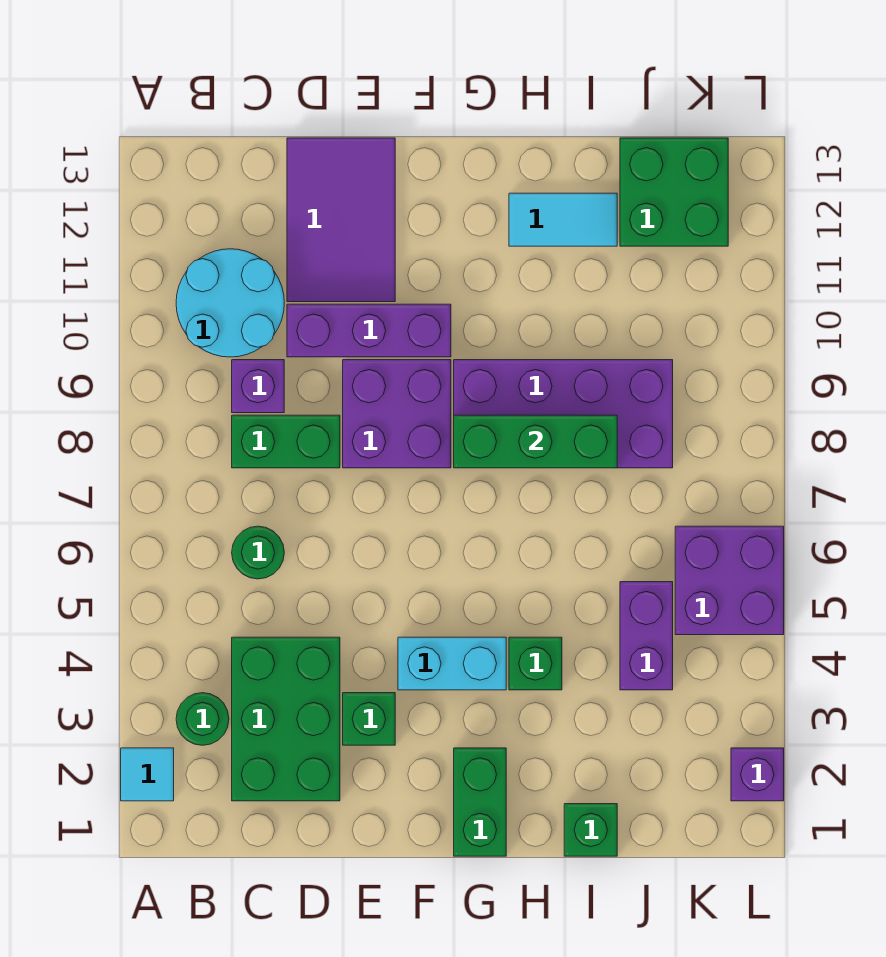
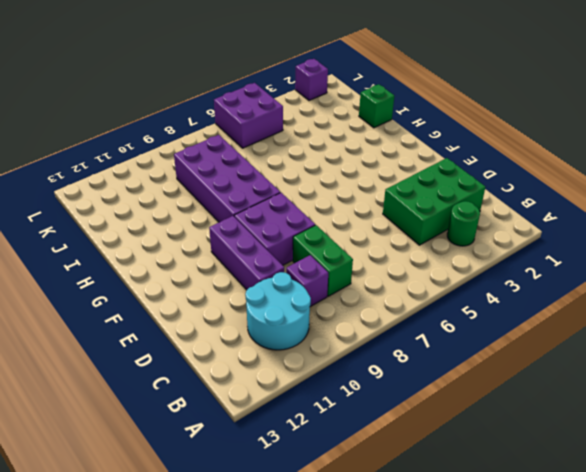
none -> cyan 1x1 tile [121,748,174,801]
none -> green 1x1 round brick [232,526,284,579]
none -> purple 2x3 tile [287,138,395,302]

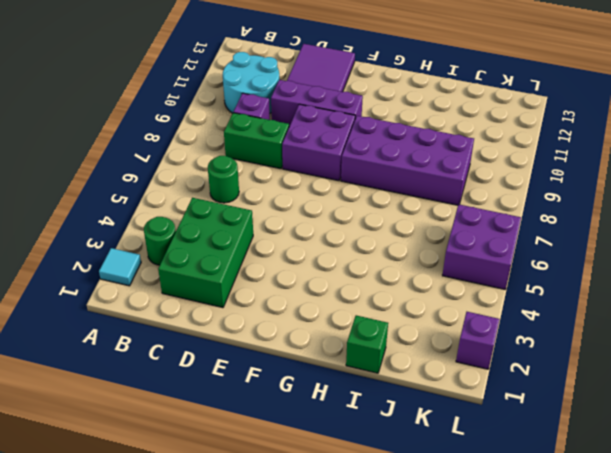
none -> green 1x1 brick [343,693,395,745]
none -> cyan 1x2 brick [398,637,506,690]
none -> green 1x2 brick [454,748,506,856]

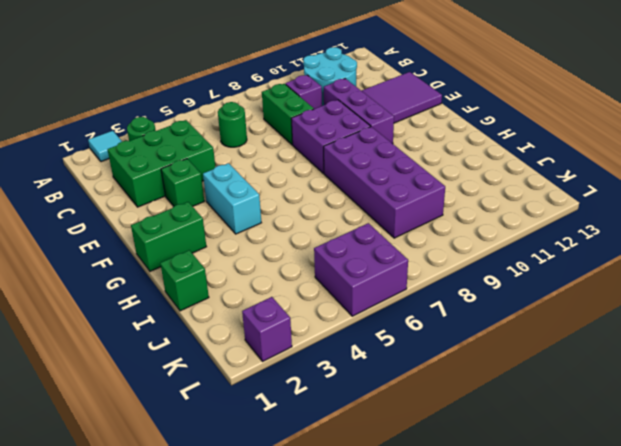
none -> green 1x1 brick [509,637,562,690]
none -> cyan 1x2 tile [509,193,617,246]
none -> purple 1x2 brick [620,582,673,690]

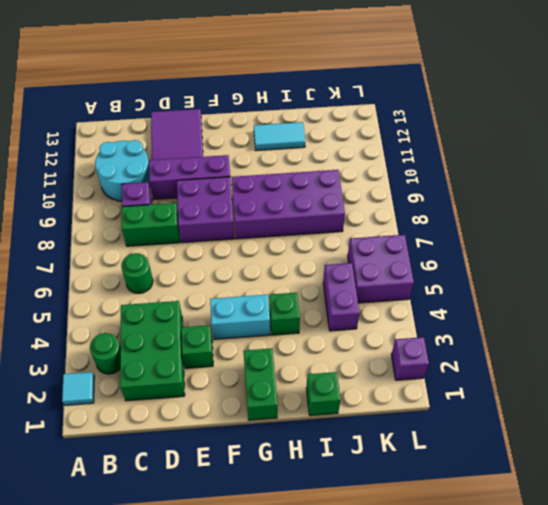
none -> green 2x2 brick [620,138,728,246]
none -> green 1x3 brick [454,415,617,468]

